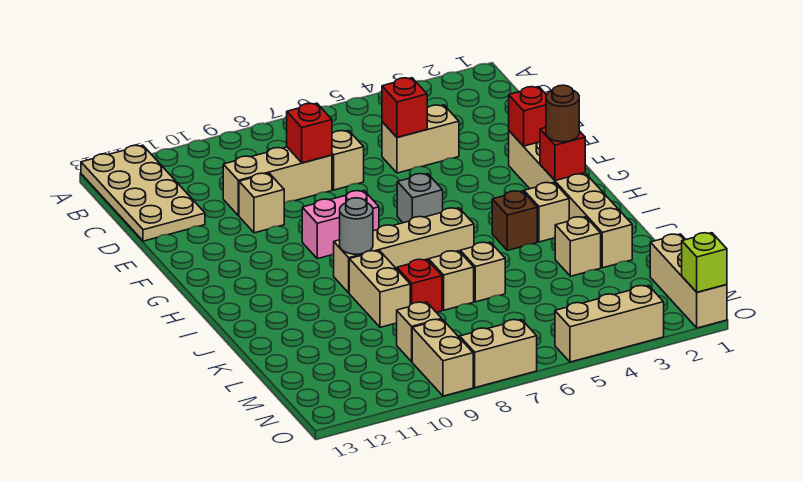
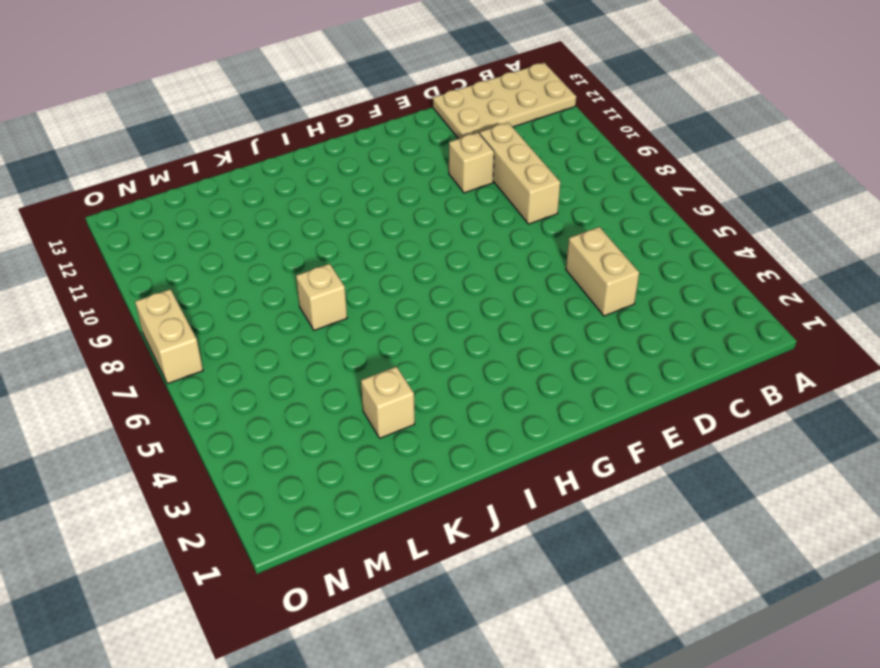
none -> tan 1x1 brick [332,131,364,190]
none -> tan 1x6 brick [509,131,632,268]
none -> grey 1x1 brick [397,174,443,223]

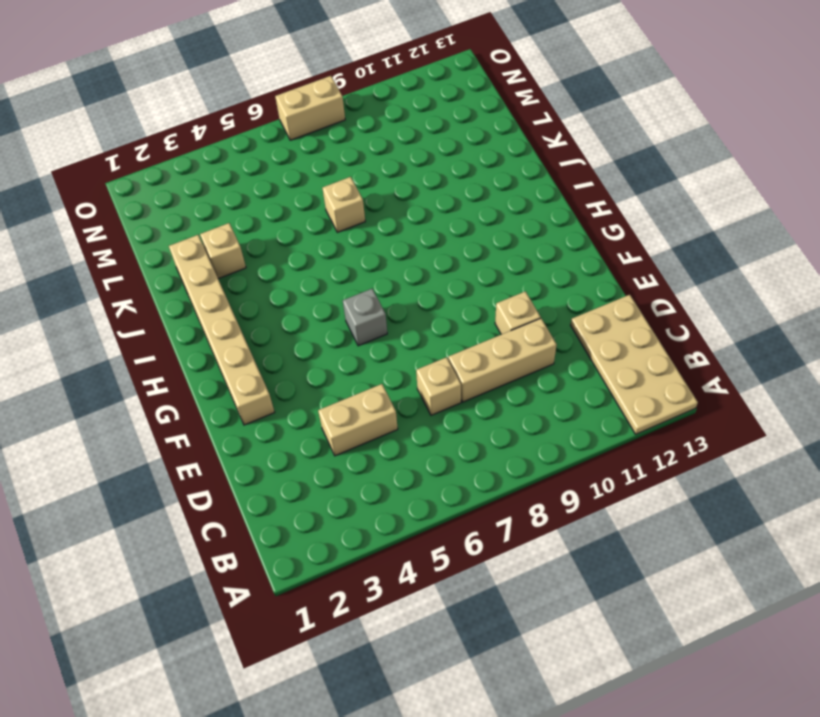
none -> pink 1x2 brick [302,191,379,259]
none -> tan 1x1 brick [524,182,569,242]
none -> brown 1x1 brick [492,191,537,250]

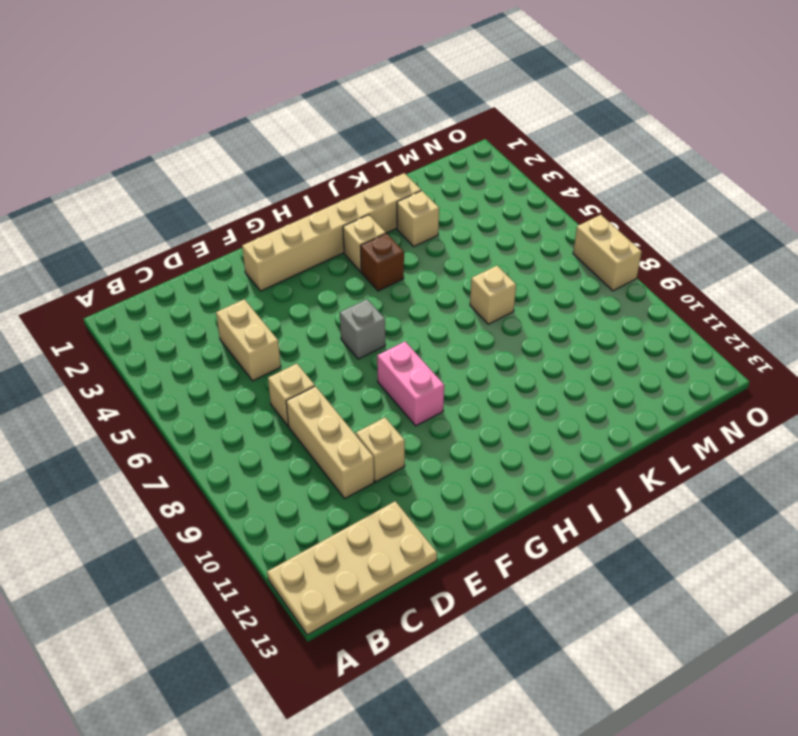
none -> tan 1x4 brick [334,208,474,293]
none -> tan 1x2 brick [349,251,410,327]
none -> tan 1x1 brick [460,242,505,302]

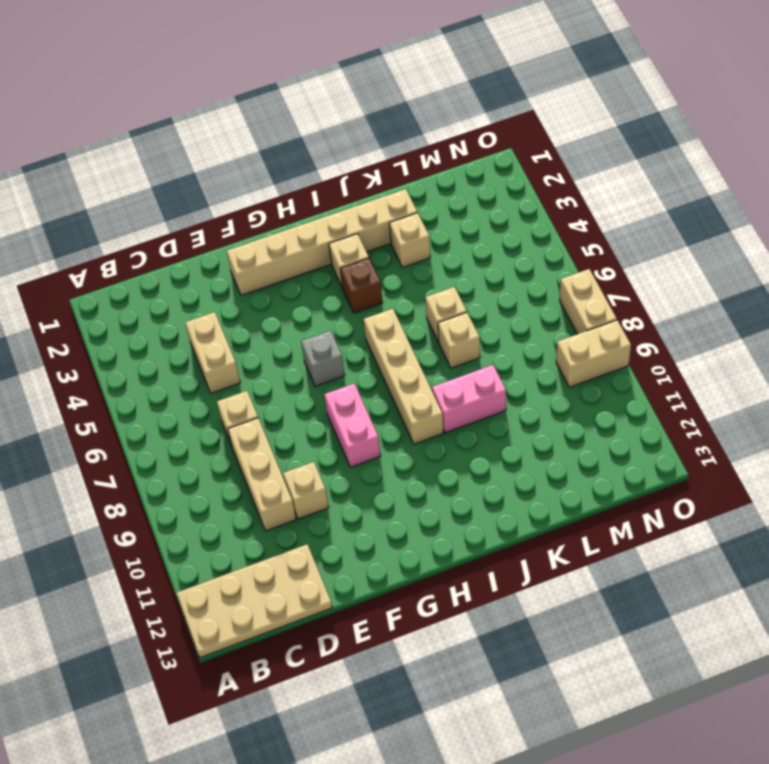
pink 1x2 brick [432,365,506,433] -> tan 1x2 brick [349,251,410,327]
none -> red 1x1 brick [397,259,442,312]
none -> tan 1x3 brick [650,234,727,328]
none -> tan 1x1 brick [397,302,442,362]

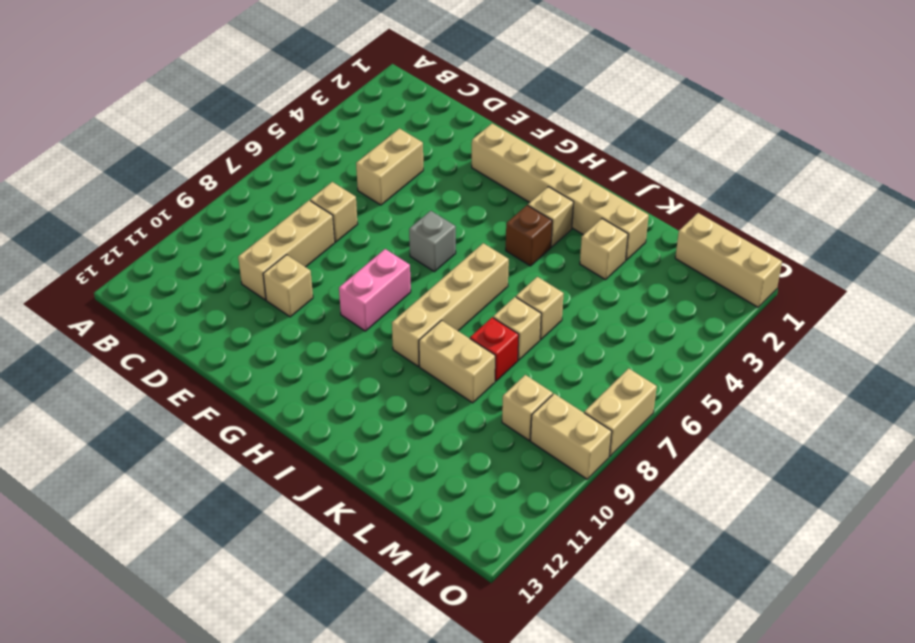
none -> tan 2x4 plate [81,145,205,241]
none -> tan 1x3 brick [555,285,664,362]
none -> red 1x1 brick [382,78,427,137]

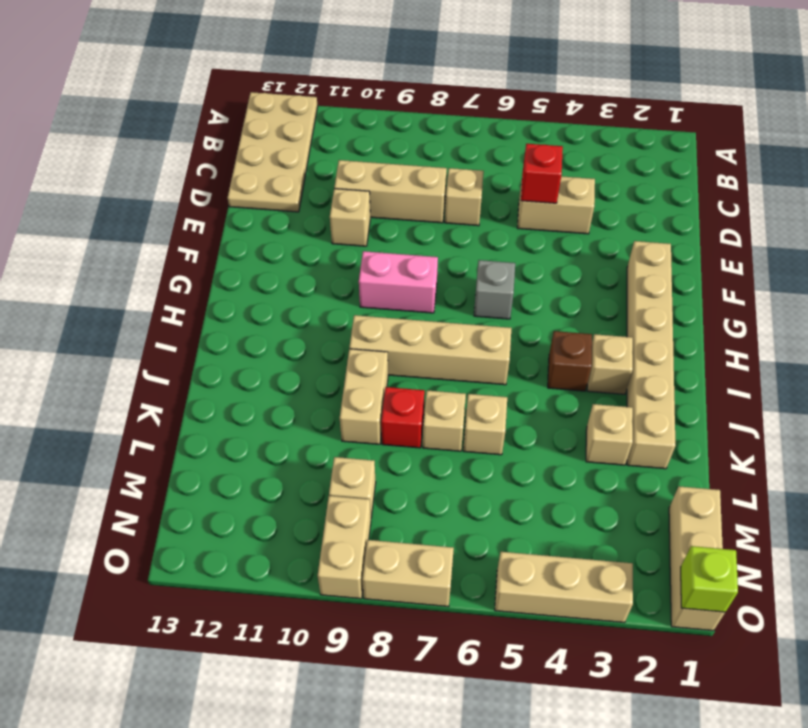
none -> red 1x1 brick [287,103,332,163]
none -> red 1x1 brick [509,87,546,146]
none -> red 1x1 brick [540,128,585,181]

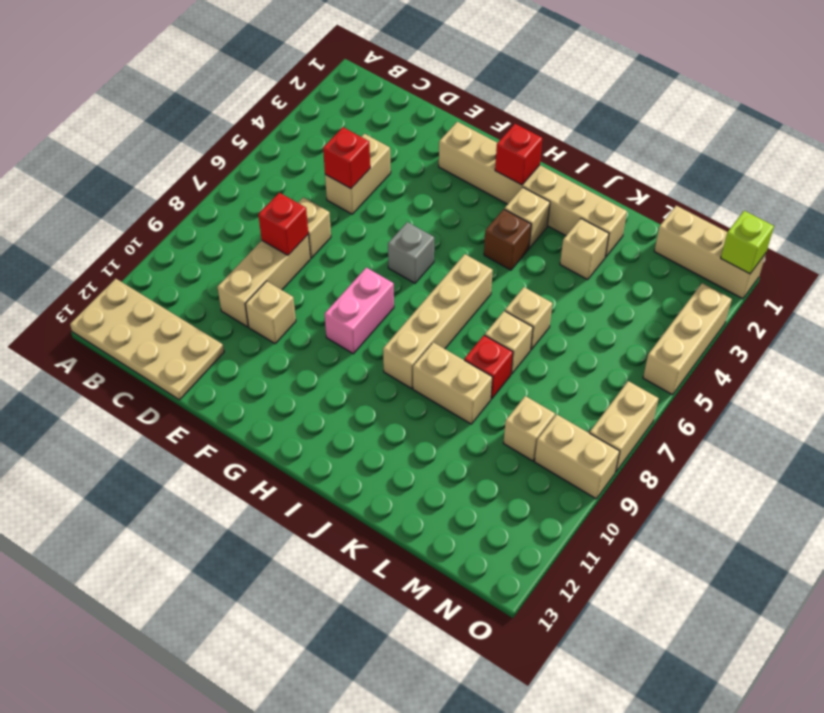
none -> red 1x1 brick [509,87,546,146]
none -> grey 1x1 round brick [340,198,373,254]
none -> brown 1x1 round brick [546,85,579,142]

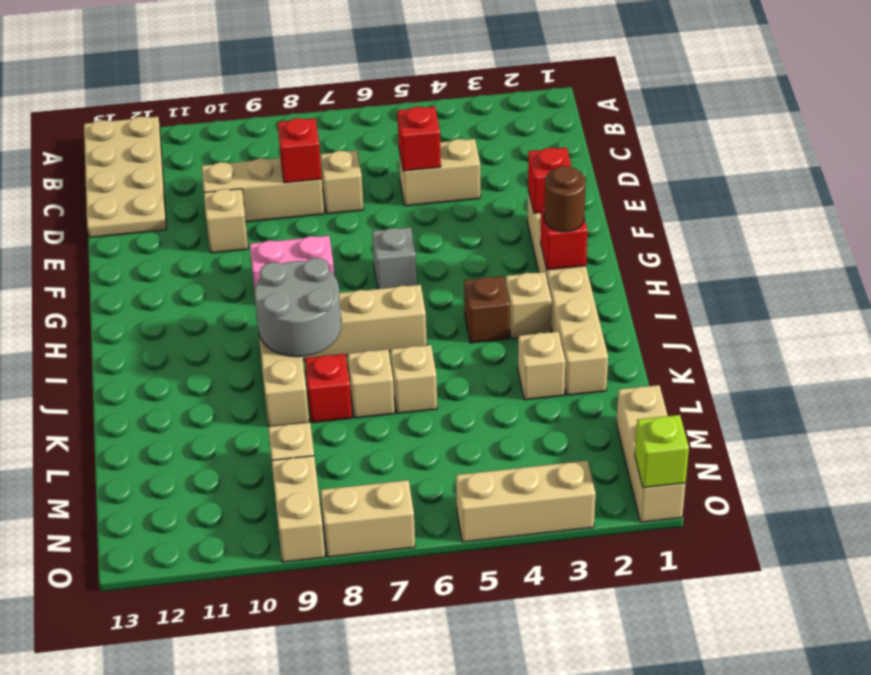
grey 2x2 round brick [255,258,341,357] -> grey 1x1 round brick [340,198,373,254]

